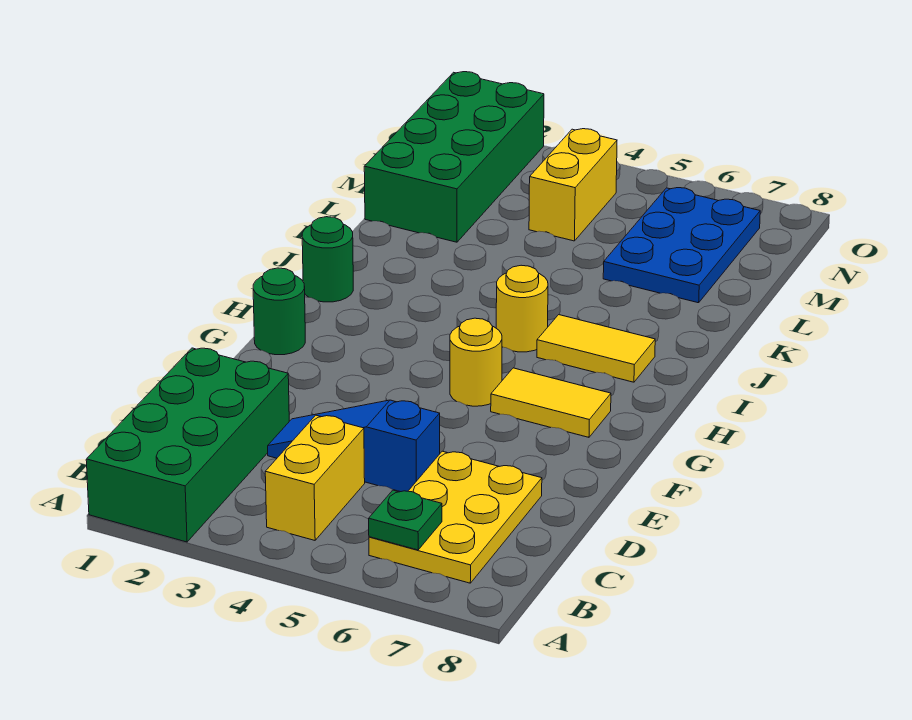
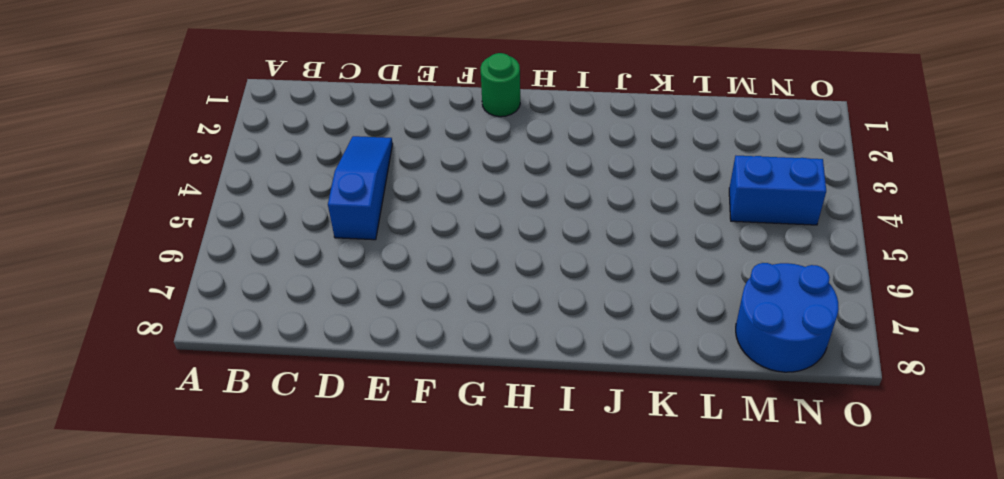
blue 1x2 brick [729,156,826,225] -> yellow 1x2 brick [529,129,617,241]
blue 2x2 round brick [736,263,839,372] -> blue 2x3 plate [603,188,760,303]
none -> green 2x4 brick [86,348,289,542]
none -> yellow 1x2 brick [265,415,365,540]
none -> yellow 2x3 plate [369,451,542,583]

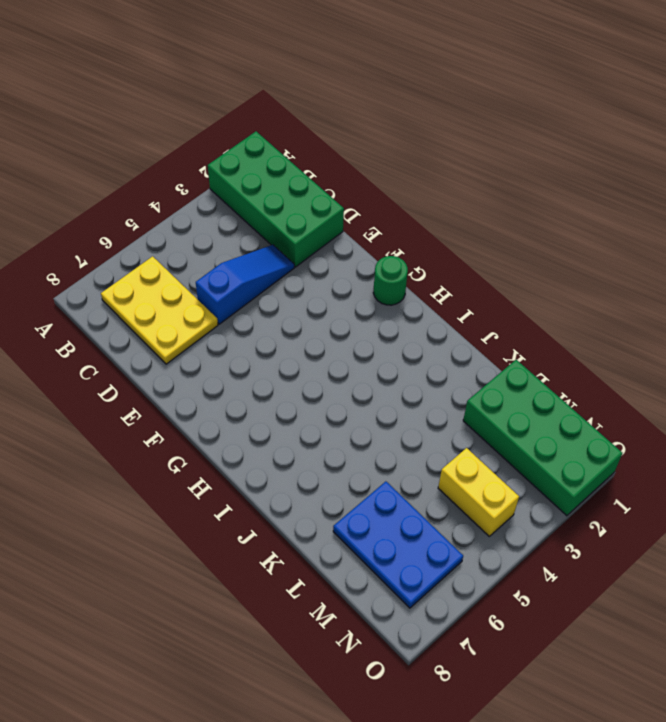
none -> yellow 1x2 brick [265,415,365,540]
none -> yellow 1x1 round brick [450,318,502,406]
none -> yellow 1x2 tile [491,368,611,437]

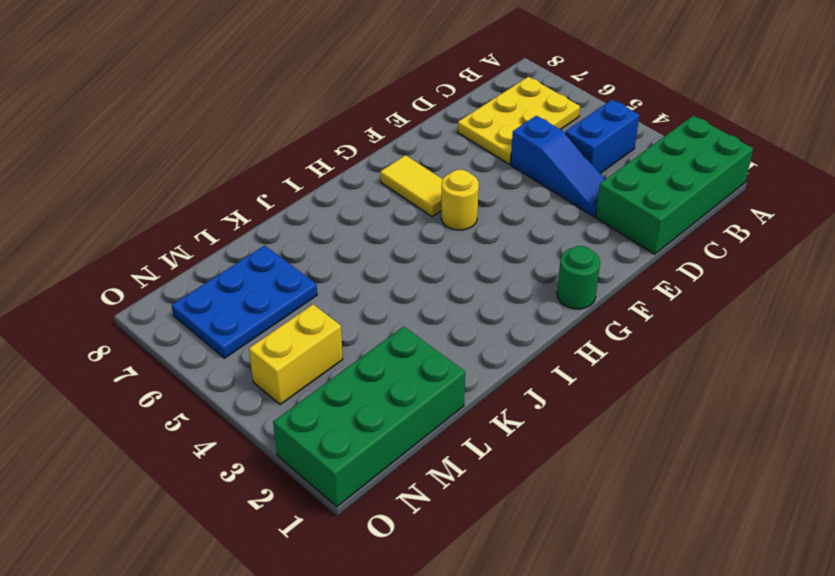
blue 1x2 brick [566,100,639,173] -> yellow 1x2 brick [265,415,365,540]
none -> green 1x1 round brick [302,217,353,302]
none -> yellow 1x1 round brick [496,265,548,352]
none -> yellow 1x2 tile [537,315,655,382]

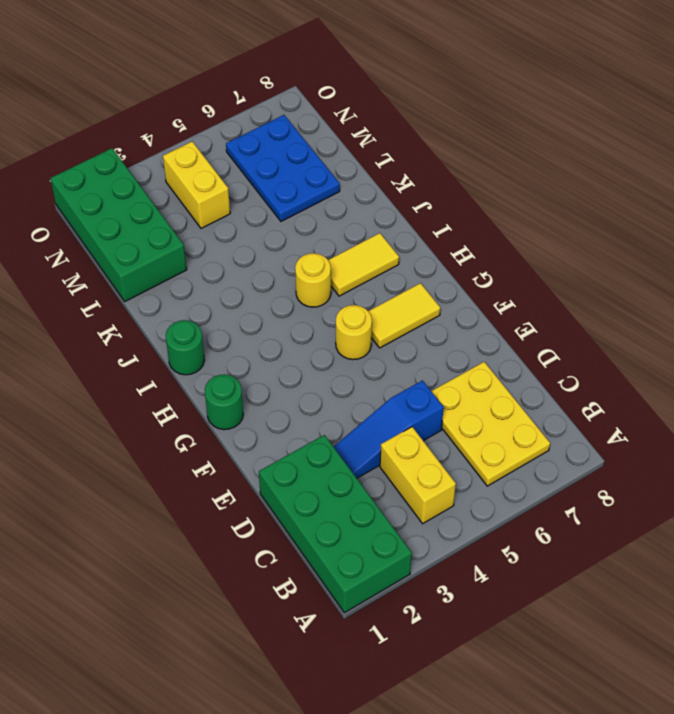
none -> green 1x1 plate [369,490,442,550]

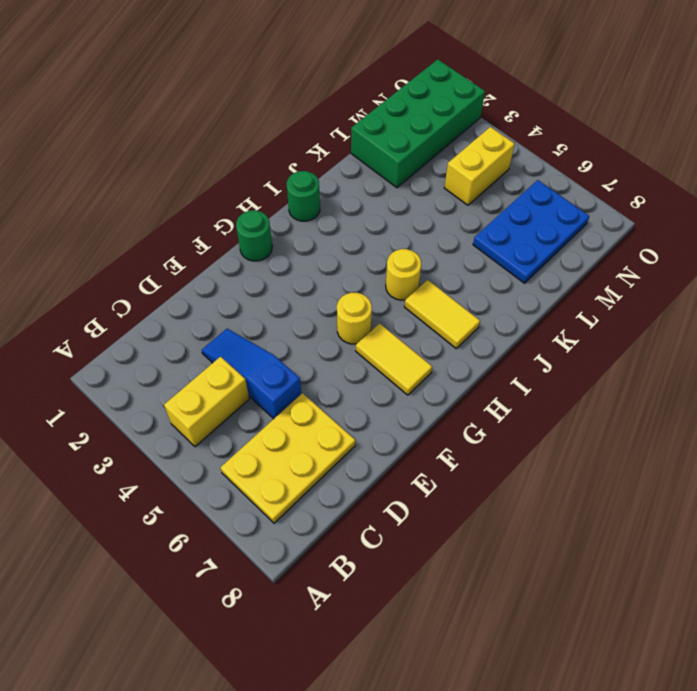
none -> green 2x4 brick [86,348,289,542]
none -> green 1x1 plate [369,490,442,550]

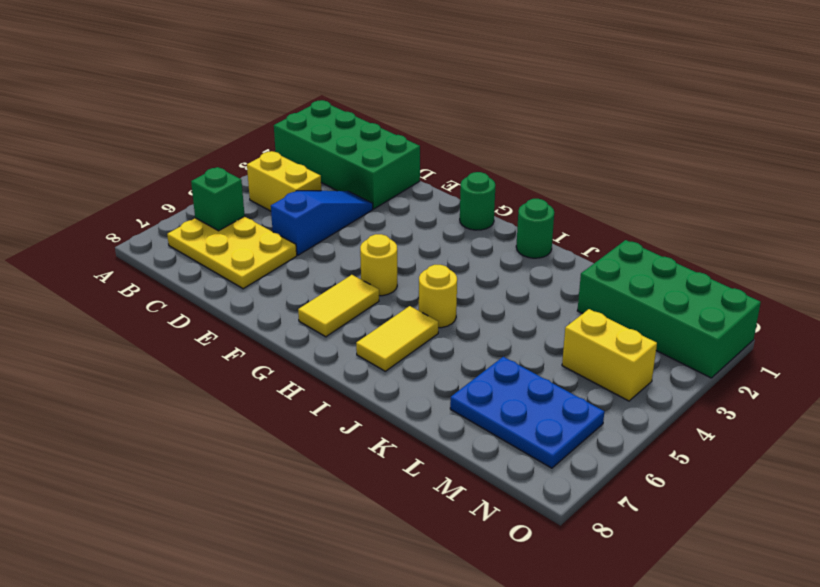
green 1x1 brick [191,167,245,231] -> green 1x1 plate [369,490,442,550]

